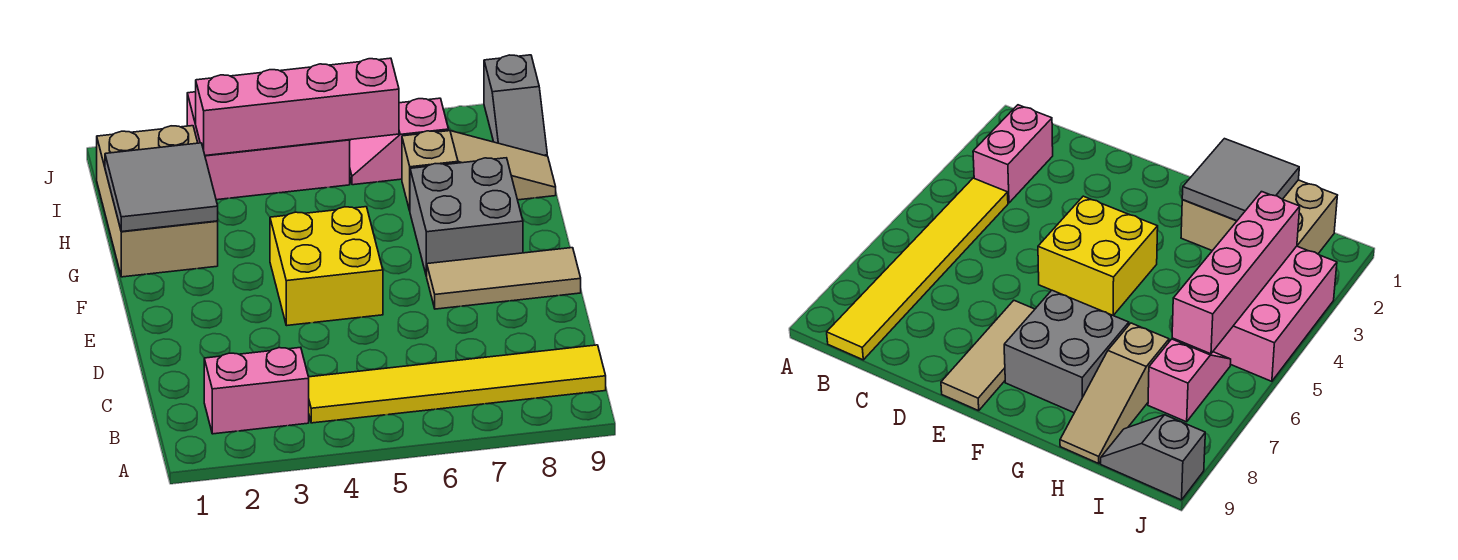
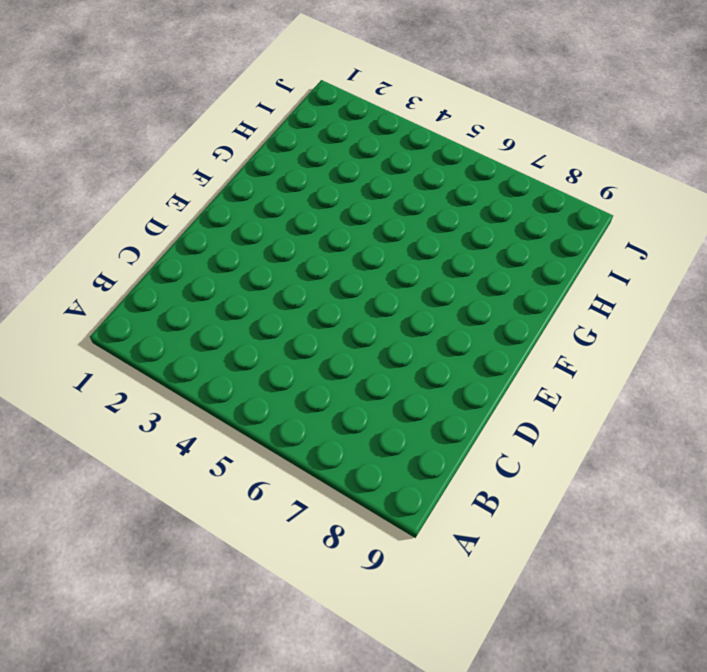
none -> pink 1x2 brick [204,347,309,434]
none -> yellow 1x6 tile [309,345,606,423]
none -> yellow 2x2 brick [270,207,383,326]

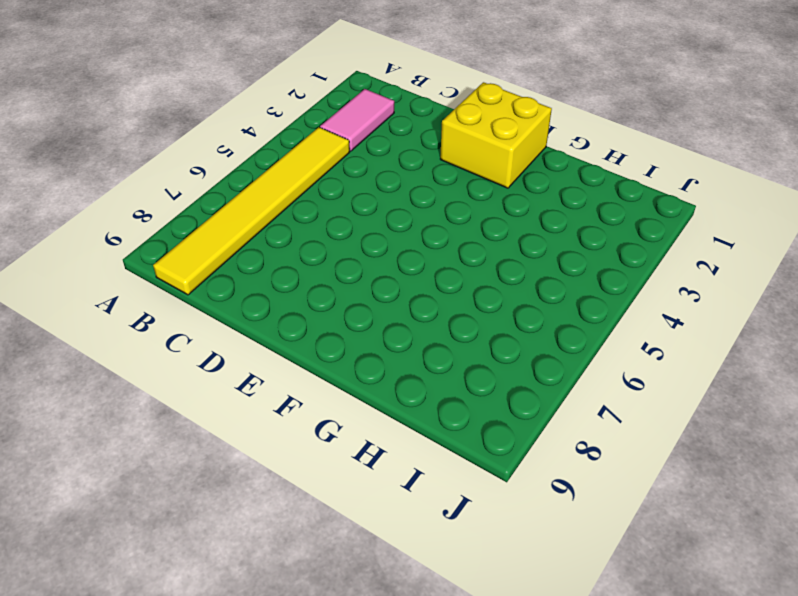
pink 1x2 tile [320,89,394,151] -> pink 1x2 brick [204,347,309,434]
yellow 2x2 brick [440,82,552,188] -> yellow 2x2 brick moved to [270,207,383,326]
none -> tan 1x3 tile [427,248,581,309]
none -> grey 2x2 brick [410,158,523,276]
none -> tan 2x3 brick [97,126,218,277]

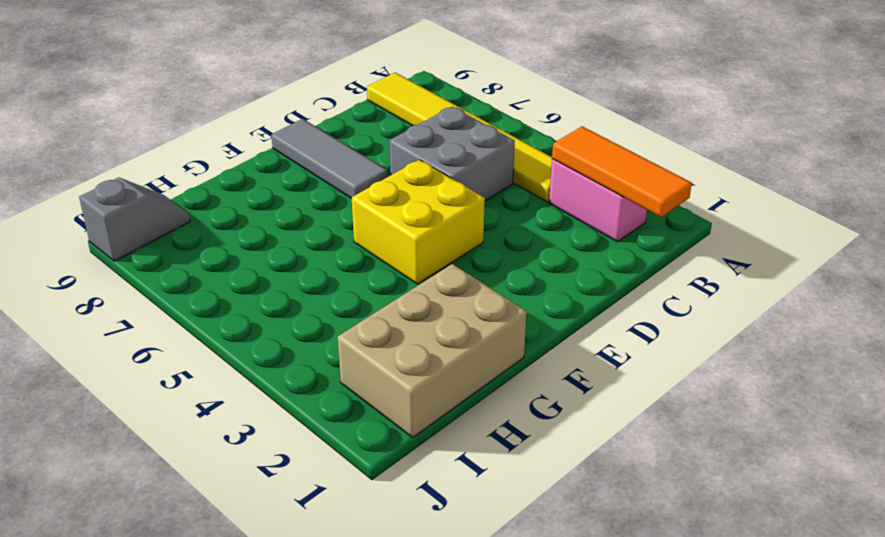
orange 1x3 tile [552,126,692,217] -> none
grey 2x2 brick [389,107,515,201] -> grey 2x2 brick moved to [410,158,523,276]
grey 1x3 tile [271,119,388,199] -> tan 1x3 tile [427,248,581,309]
none -> tan 1x3 slope [402,131,556,210]
none -> pink 2x3 brick [187,92,350,200]
none -> pink 1x2 slope [350,98,449,185]

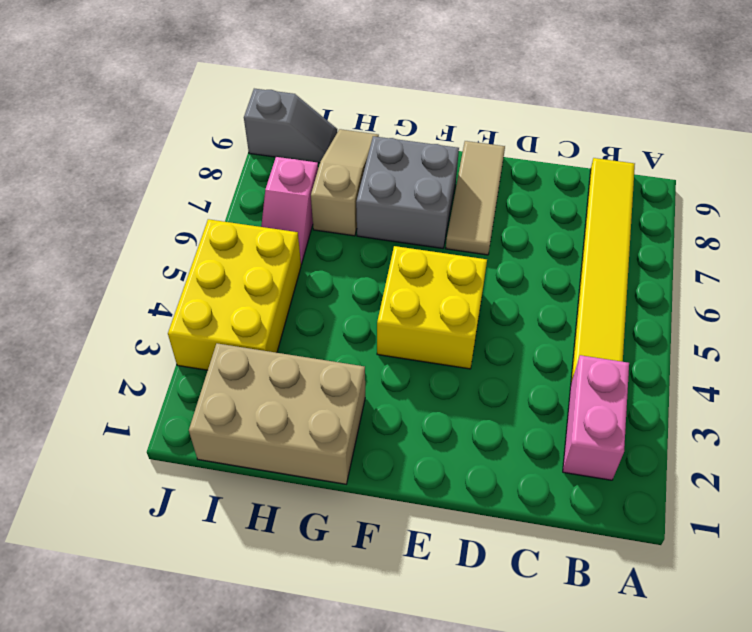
yellow 2x3 brick [168,219,301,370] -> pink 2x3 brick [187,92,350,200]
none -> grey 2x2 tile [105,143,218,232]
none -> pink 1x4 brick [196,58,399,156]

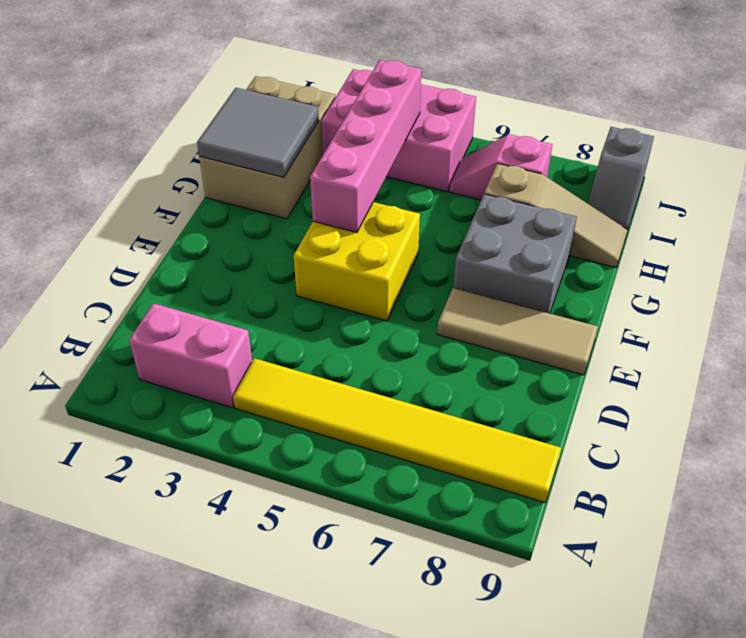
pink 1x4 brick [310,60,422,233] -> pink 1x4 brick turned to [196,58,399,156]

